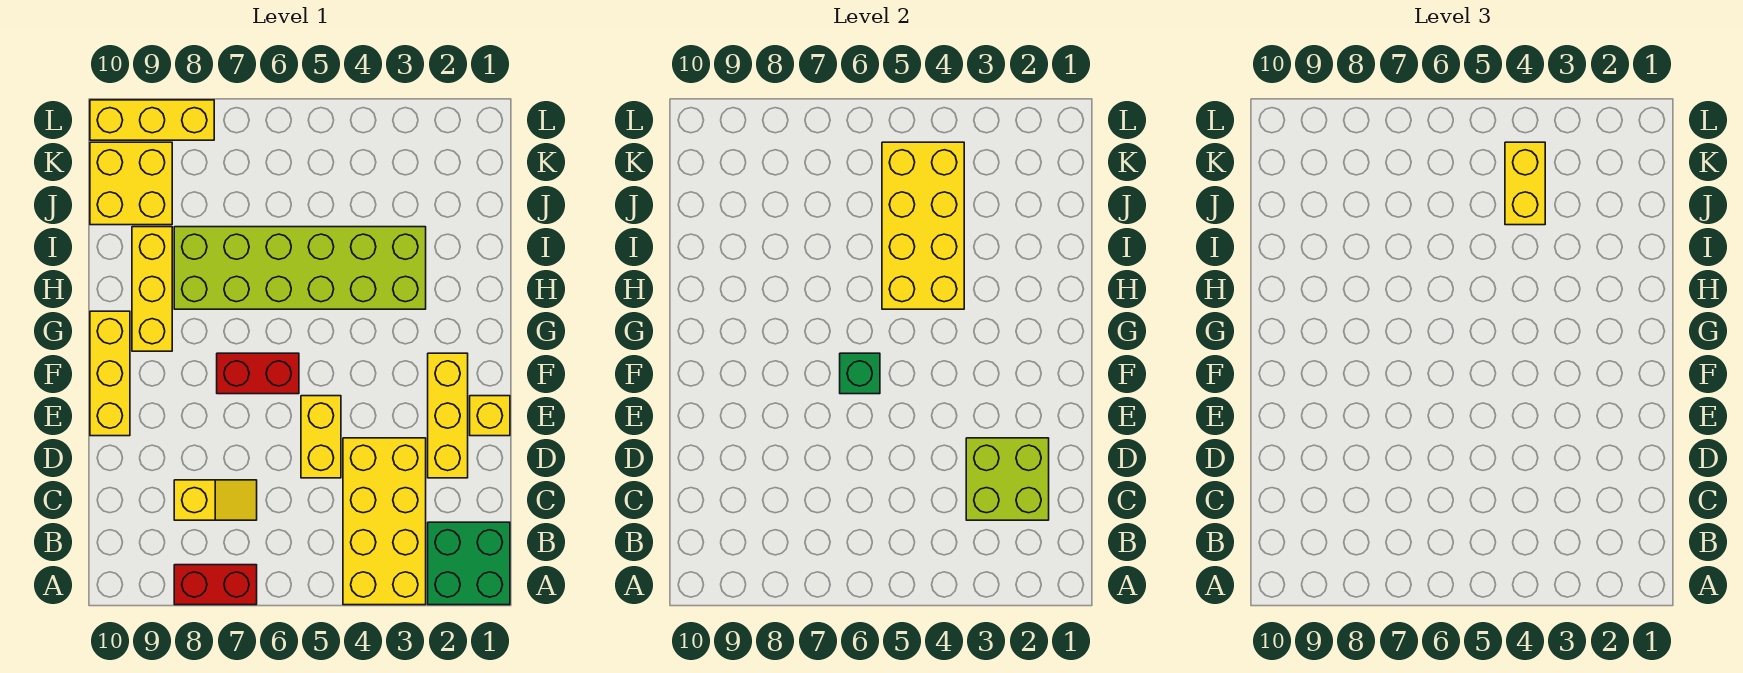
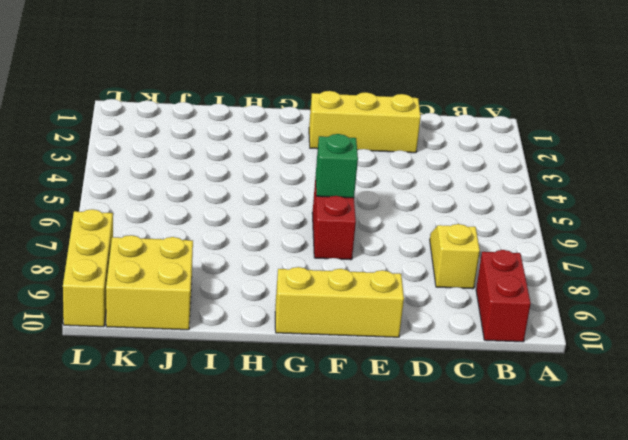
red 1x2 brick [476,250,531,342] -> red 1x2 brick moved to [174,565,257,605]
none -> green 2x2 brick [428,522,510,605]
none -> yellow 2x4 brick [343,438,426,605]
none -> yellow 1x2 brick [301,396,341,478]

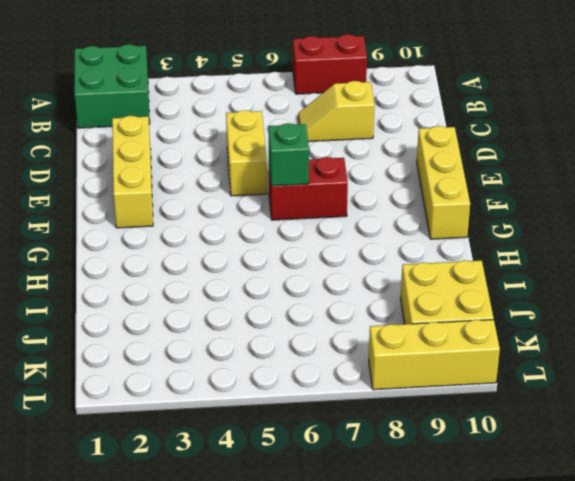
none -> yellow 2x4 brick [343,438,426,605]
none -> yellow 1x1 brick [470,396,510,436]
none -> yellow 1x3 brick [132,227,172,351]

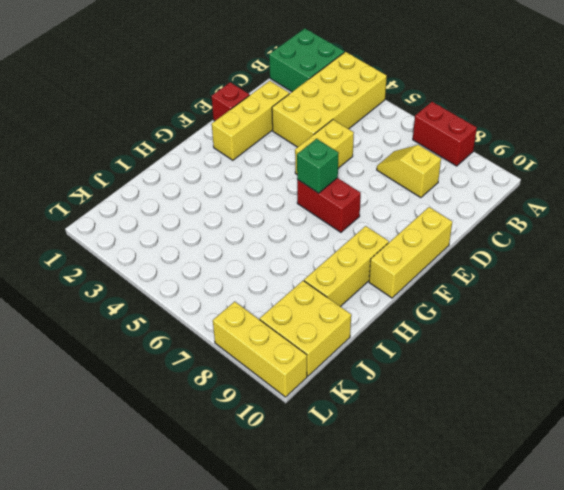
red 1x1 brick [212,82,249,121] -> yellow 1x1 brick [470,396,510,436]
none -> lime 2x6 brick [174,227,426,309]
none -> lime 2x2 brick [966,438,1049,520]
none -> yellow 2x4 brick [882,142,964,309]

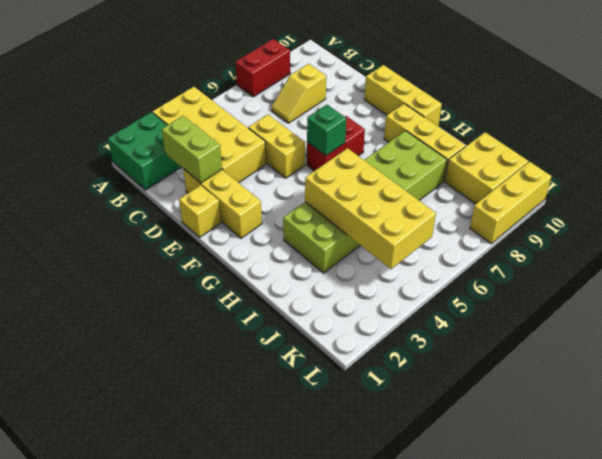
lime 1x2 brick [162,116,222,183] -> lime 2x2 brick [966,438,1049,520]
none -> yellow 1x2 brick [1505,142,1545,225]

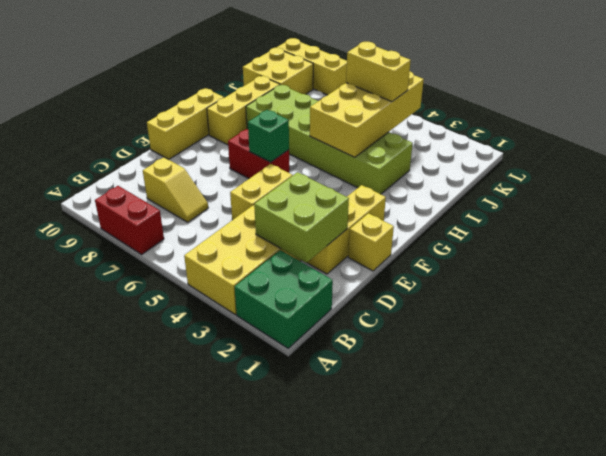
yellow 1x2 brick [346,42,411,102] -> yellow 1x2 brick turned to [1505,142,1545,225]

